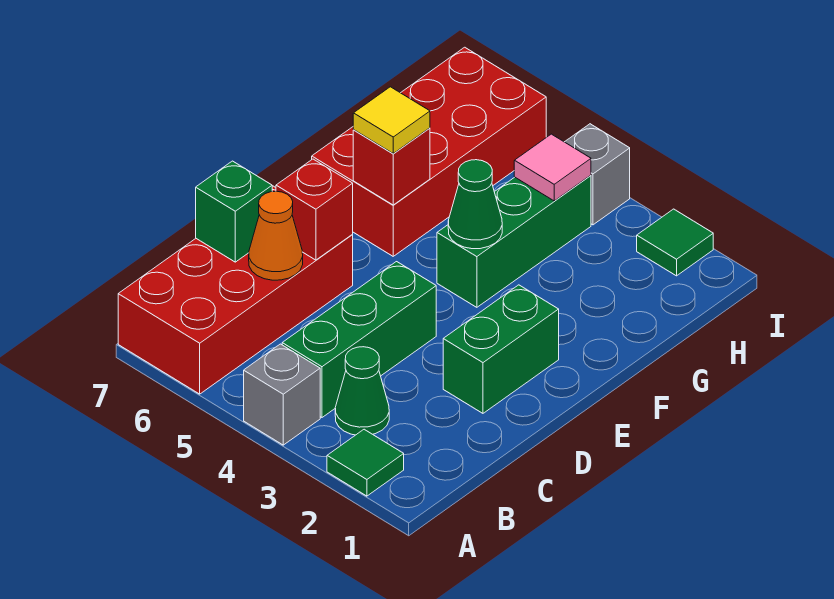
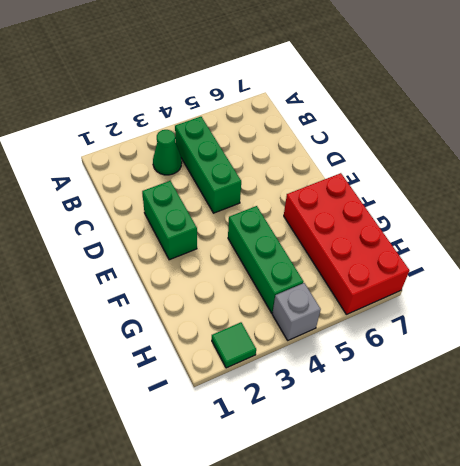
none -> green 1x1 tile [327,429,404,496]
none -> grey 1x1 brick [244,344,320,445]
none -> red 2x4 brick [118,186,353,394]

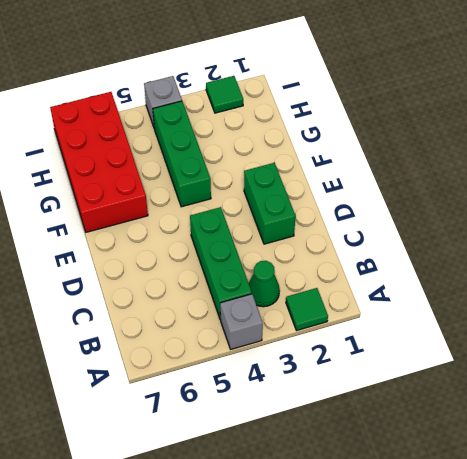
none -> red 2x4 brick [118,186,353,394]
none -> orange 1x1 cone [249,191,303,280]
none -> green 1x1 brick [196,161,272,262]

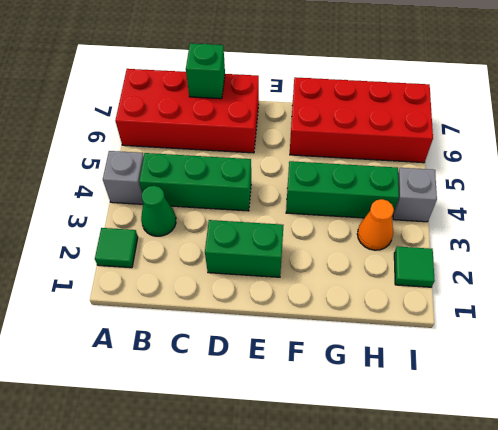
orange 1x1 cone [357,199,394,250] -> orange 1x1 cone moved to [249,191,303,280]
none -> red 1x1 brick [276,159,353,260]
none -> green 1x1 cone [448,160,502,249]
none -> red 1x1 brick [353,128,430,205]

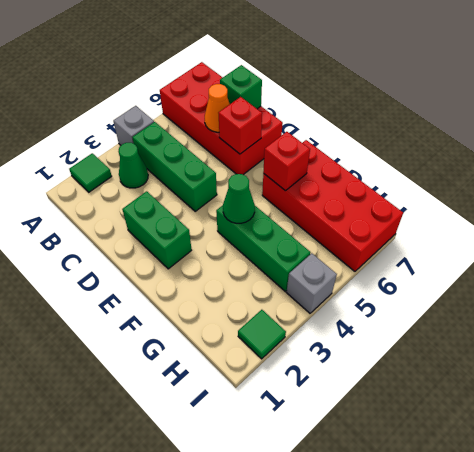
none -> pink 1x1 tile [514,134,591,201]
none -> yellow 1x1 tile [353,87,430,153]

